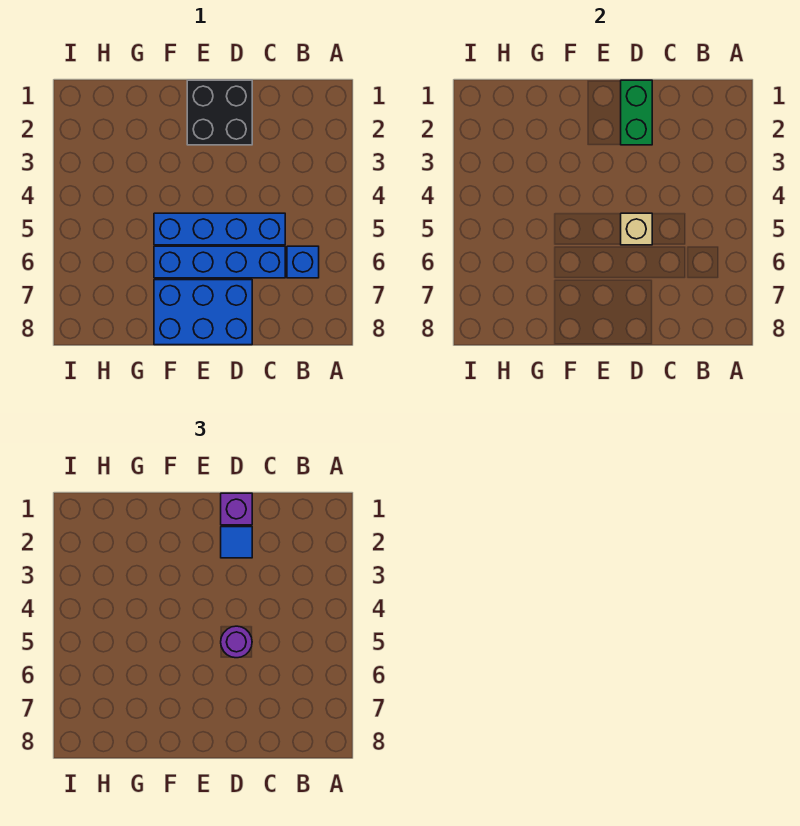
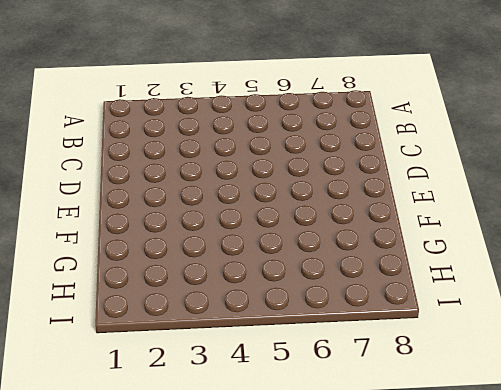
none -> blue 1x1 brick [287,246,319,278]
none -> blue 1x4 brick [154,213,285,245]

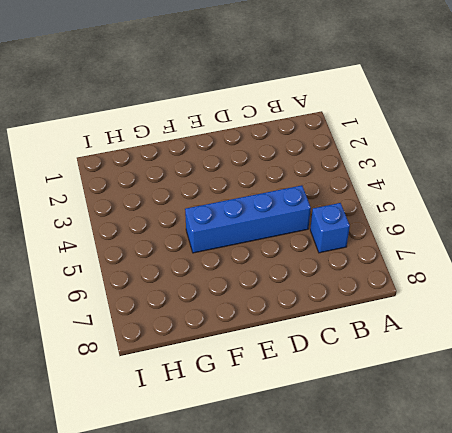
none -> blue 1x4 brick [154,246,285,278]
none -> black 2x2 brick [187,80,252,145]

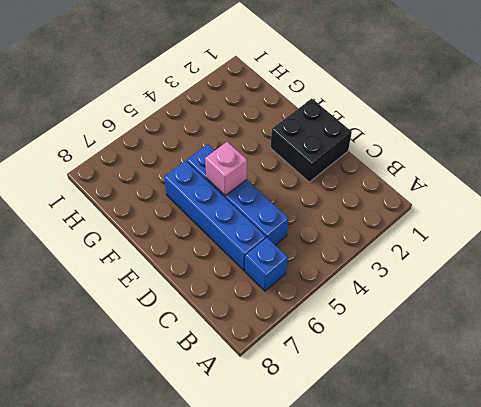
pink 1x1 brick [205,142,247,196] -> none
none -> blue 2x3 brick [154,280,252,345]
none -> green 1x2 brick [621,80,652,145]

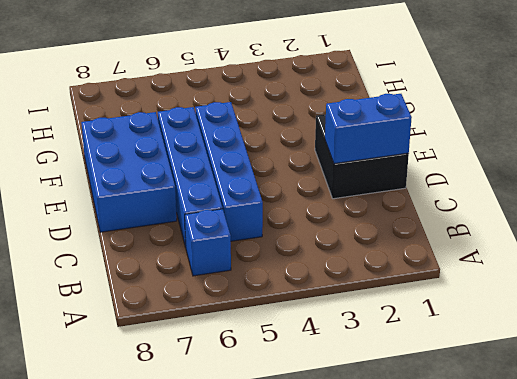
blue 1x2 brick [325,94,412,164] -> green 1x2 brick [621,80,652,145]
none -> tan 1x1 brick [621,213,652,245]
none -> purple 1x1 brick [221,493,252,525]

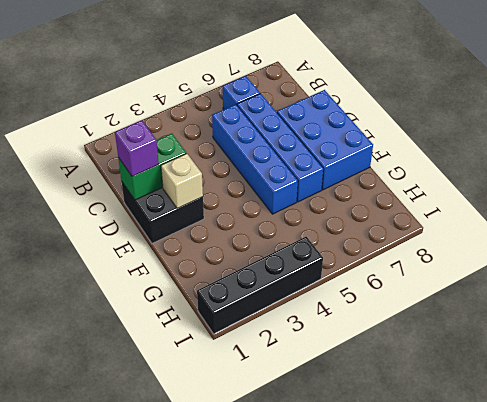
tan 1x1 brick [161,154,203,209] -> tan 1x1 brick moved to [621,213,652,245]
black 1x4 brick [197,237,323,334] -> none
none -> blue 1x1 tile [221,527,252,558]
none -> purple 1x1 round brick [221,626,252,658]

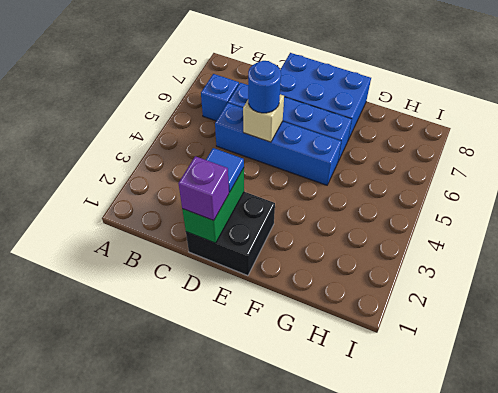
blue 1x1 round brick [248,61,281,113] -> purple 1x1 round brick [221,626,252,658]

